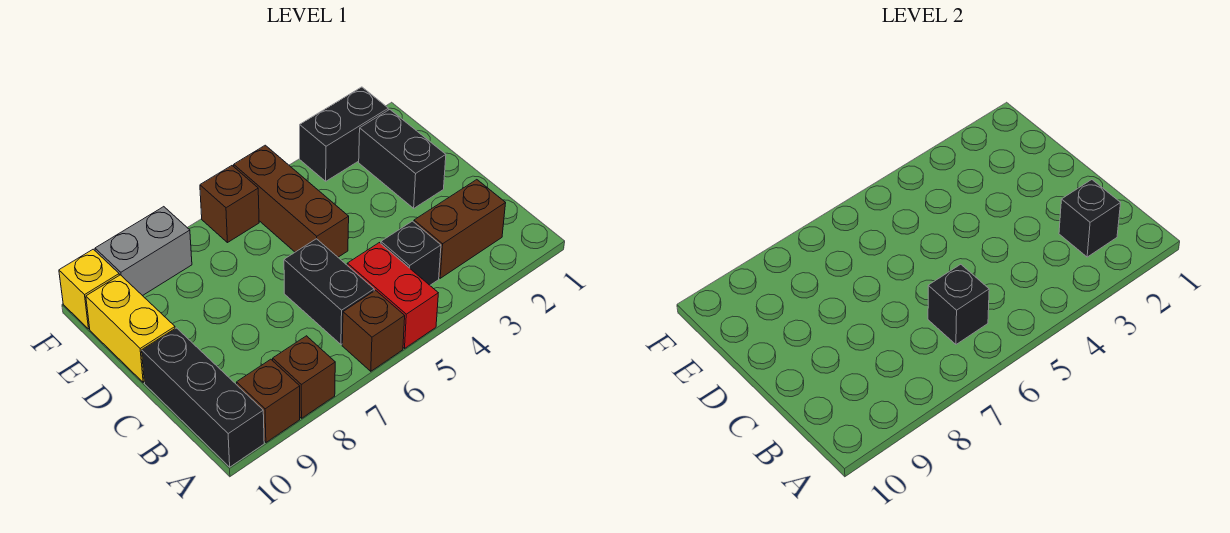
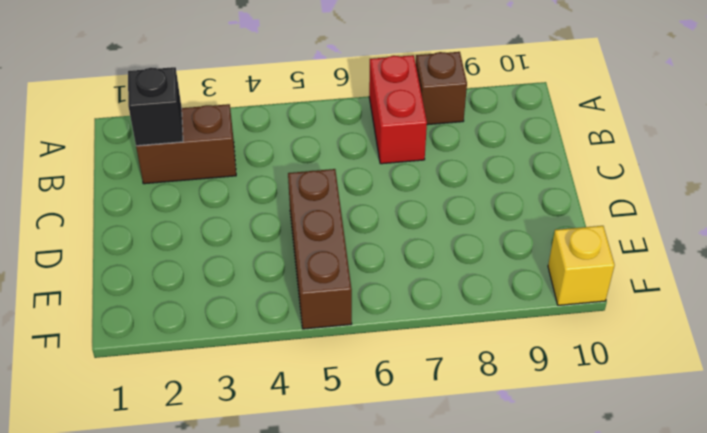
red 1x2 brick [369,55,427,164] -> red 1x2 brick moved to [347,243,438,348]
none -> brown 1x1 brick [342,290,405,371]
none -> brown 1x1 brick [237,359,300,442]
none -> black 1x3 brick [142,328,264,467]

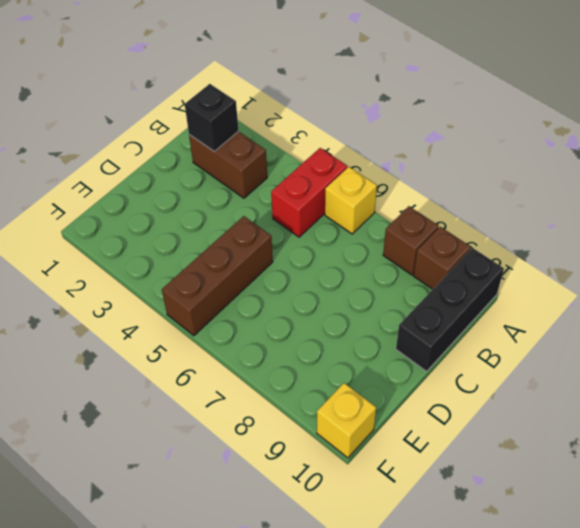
yellow 1x1 brick [325,167,377,234] -> brown 1x1 brick [342,290,405,371]
none -> black 1x1 brick [381,221,441,285]
none -> black 1x2 brick [284,239,374,344]
none -> black 1x2 brick [359,110,446,208]

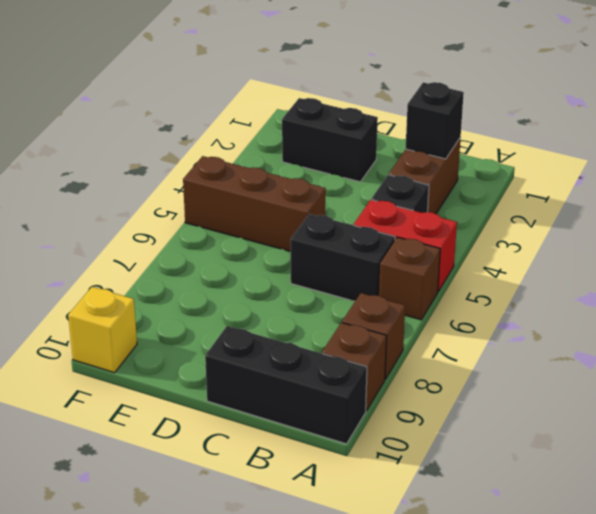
none -> yellow 1x2 brick [86,275,175,382]
none -> black 1x2 brick [300,87,388,181]
none -> brown 1x1 brick [200,166,259,243]

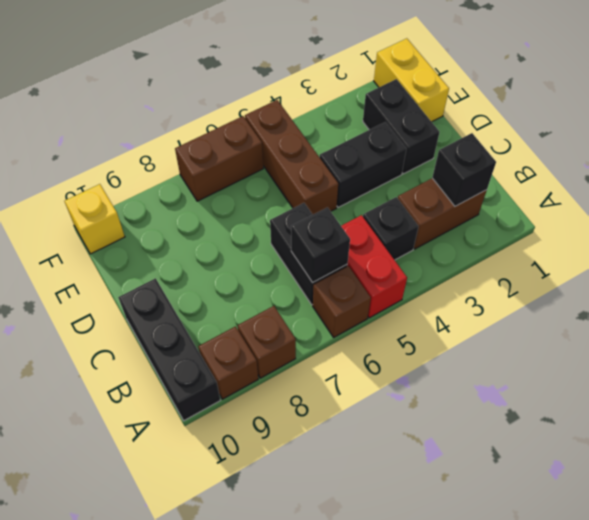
black 1x2 brick [320,122,406,207] -> black 1x2 brick moved to [300,87,388,181]
yellow 1x2 brick [374,38,449,122] -> yellow 1x2 brick moved to [86,275,175,382]
brown 1x2 brick [175,116,263,201] -> brown 1x1 brick [200,166,259,243]
none -> grey 1x2 brick [95,207,192,296]

